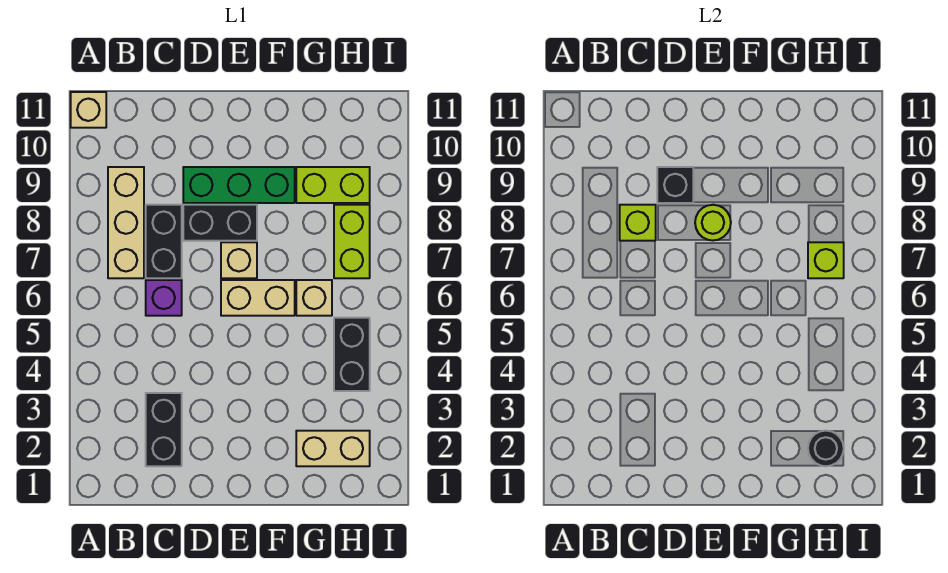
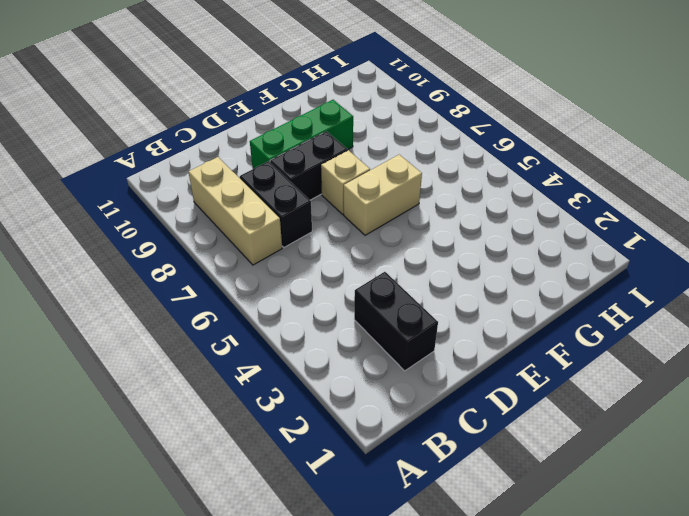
none -> tan 1x1 brick [71,92,106,128]
none -> purple 1x1 brick [146,280,182,316]
none -> tan 1x2 brick [296,431,370,466]

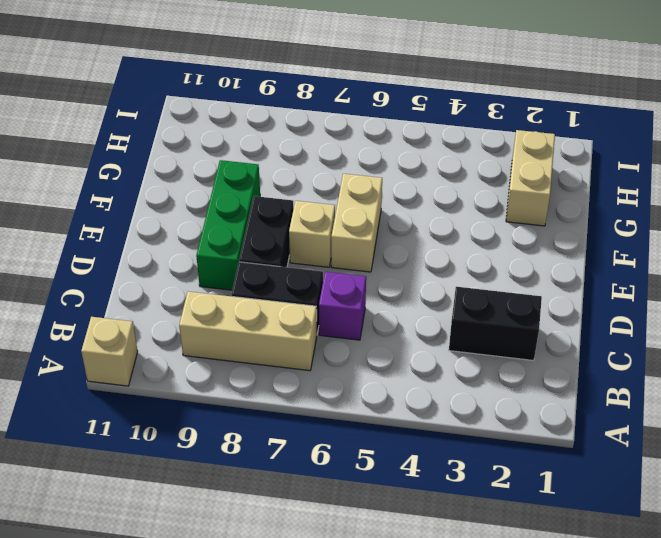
none -> tan 1x1 brick [296,280,332,316]
none -> lime 1x2 brick [296,167,370,203]
none -> black 1x2 brick [334,318,370,391]

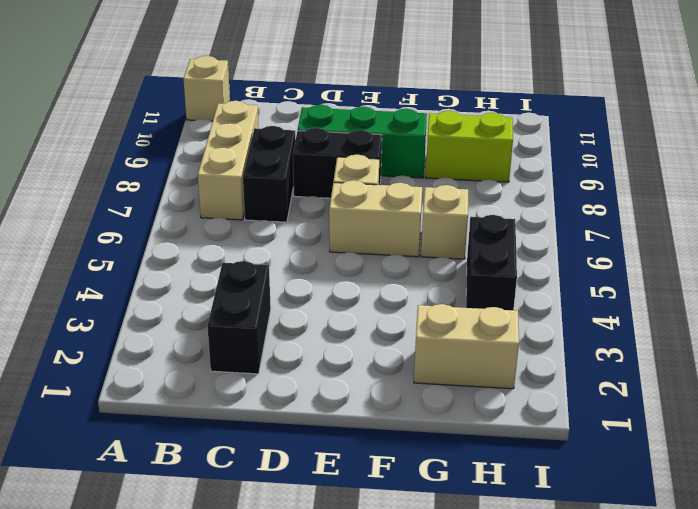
none -> purple 1x1 brick [146,280,182,316]
none -> lime 1x2 brick [334,205,370,278]
none -> lime 1x1 brick [620,205,656,241]

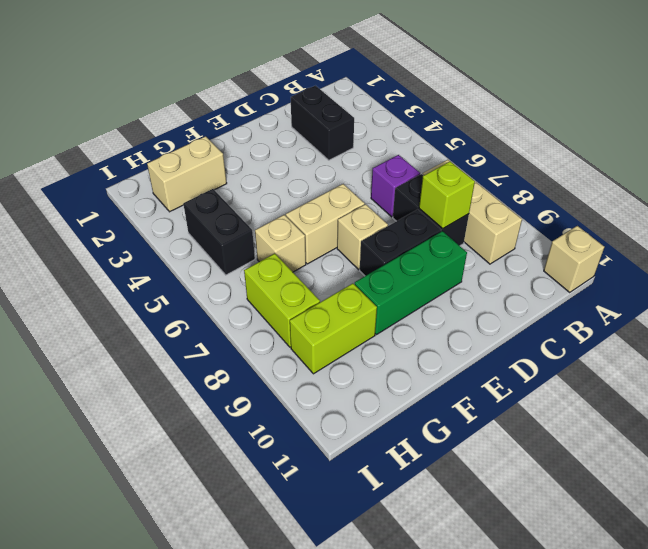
none -> black 1x1 brick [657,167,693,203]
none -> lime 1x1 round brick [695,205,731,240]
none -> black 1x1 round brick [808,431,844,466]

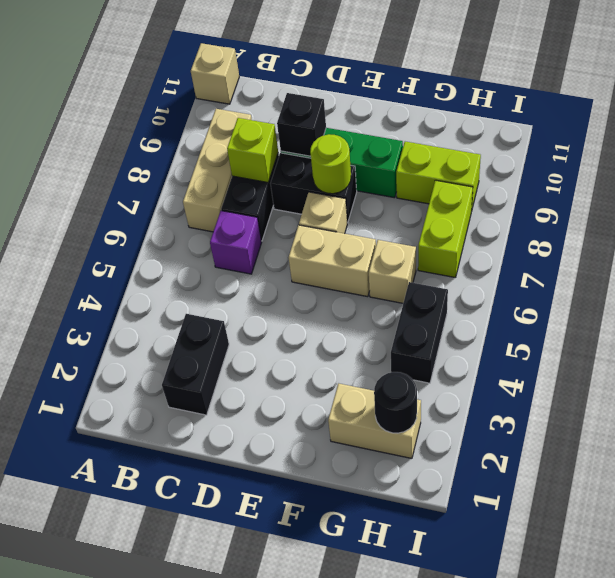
none -> lime 1x1 brick [808,242,844,278]

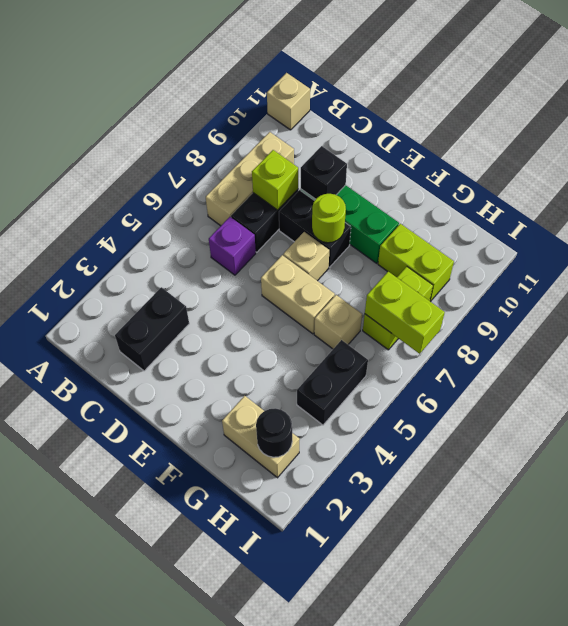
lime 1x2 brick [365,272,445,354] -> lime 1x1 brick [808,242,844,278]

